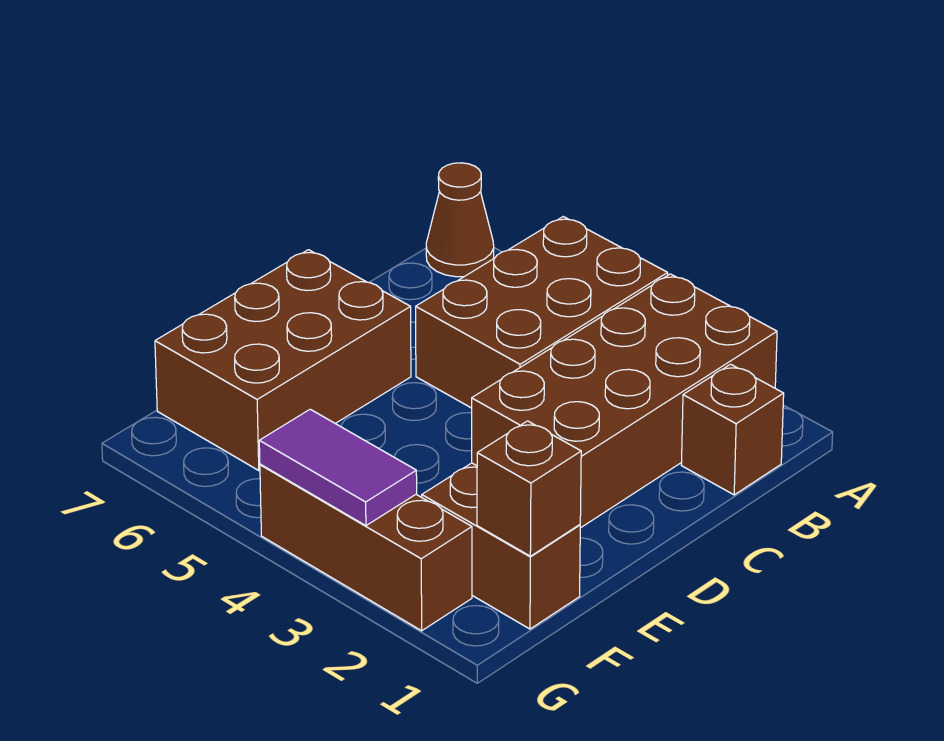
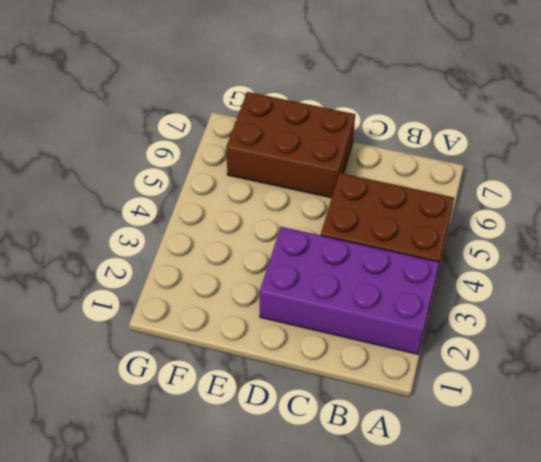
purple 2x4 brick [260,227,439,354] -> brown 2x4 brick [472,274,777,528]
none -> brown 1x1 cone [426,163,494,277]
none -> brown 1x1 brick [681,364,784,495]

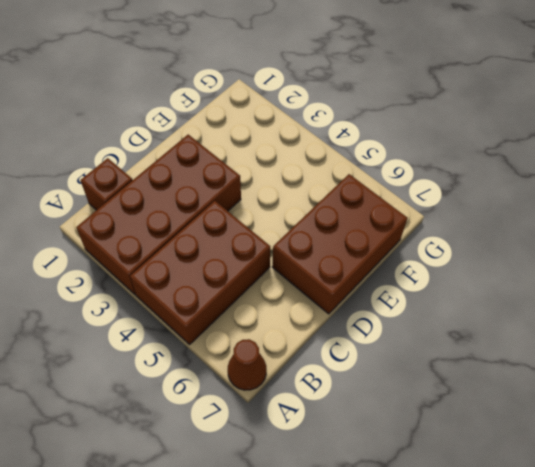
none -> brown 1x2 brick [422,463,580,629]
none -> brown 1x3 brick [260,464,472,631]

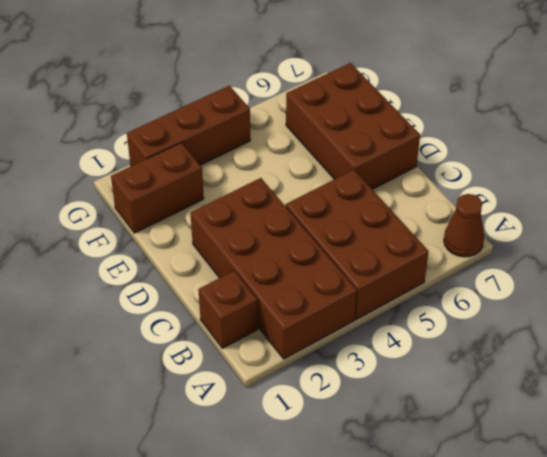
none -> brown 1x1 brick [477,421,581,556]
none -> purple 1x2 tile [259,409,417,526]

